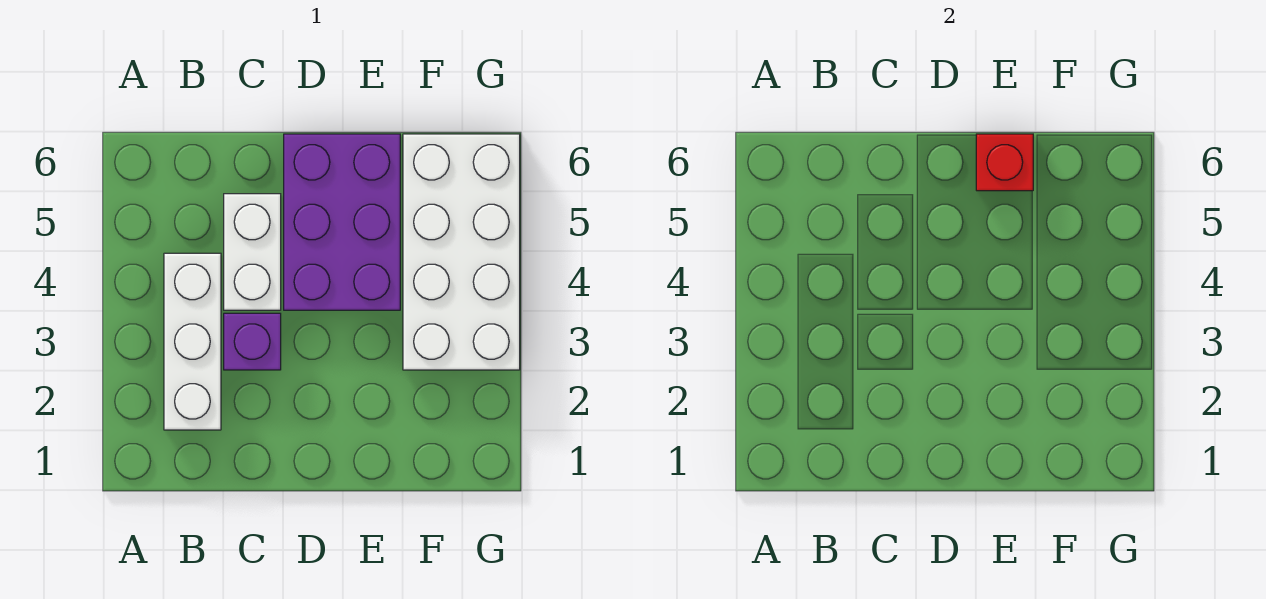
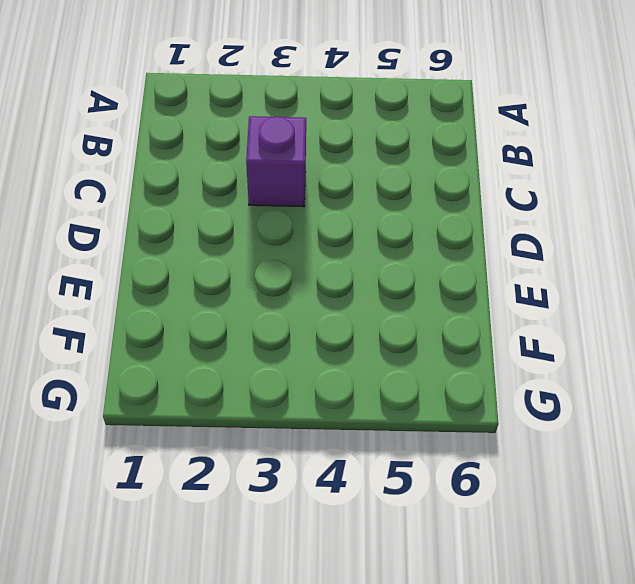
none -> white 1x3 brick [164,253,221,430]
none -> white 1x2 brick [224,194,281,310]

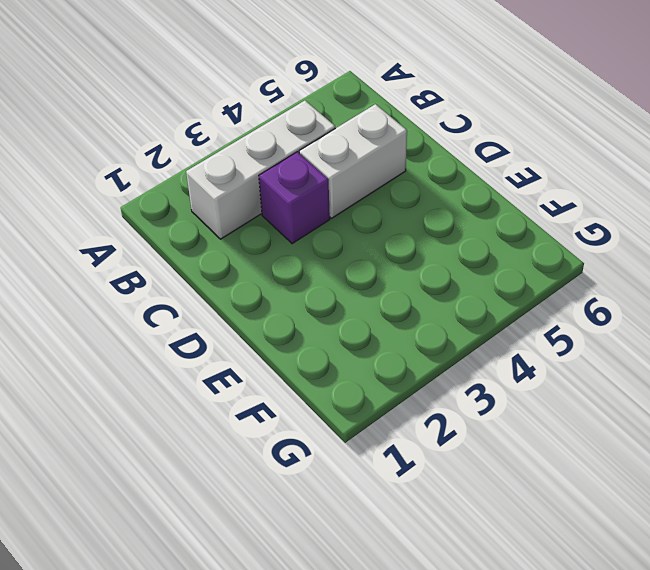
none -> purple 2x3 brick [284,134,400,310]
none -> white 2x4 brick [403,134,520,370]

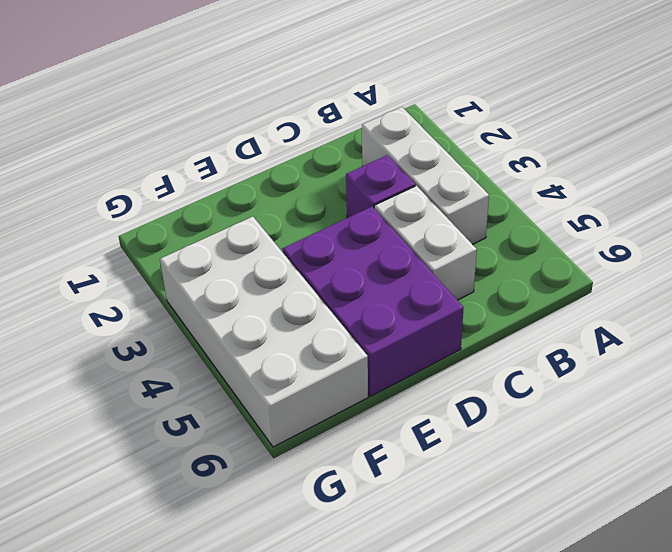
none -> red 1x1 brick [976,134,1033,191]

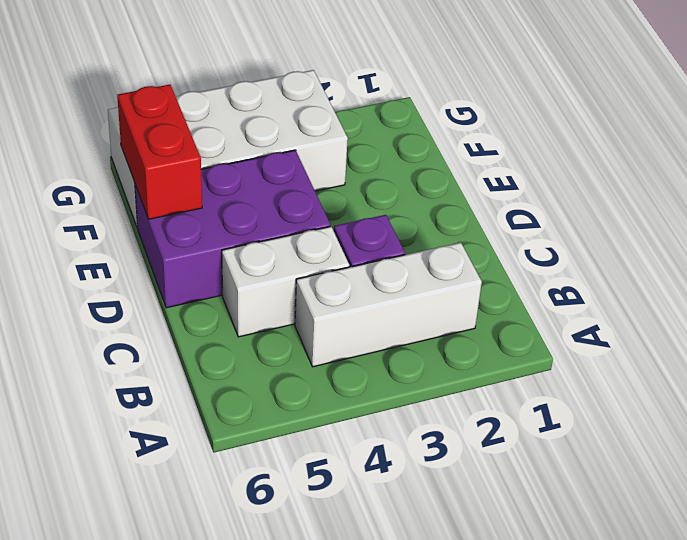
red 1x2 brick [117,85,202,219] -> red 1x1 brick [976,134,1033,191]

